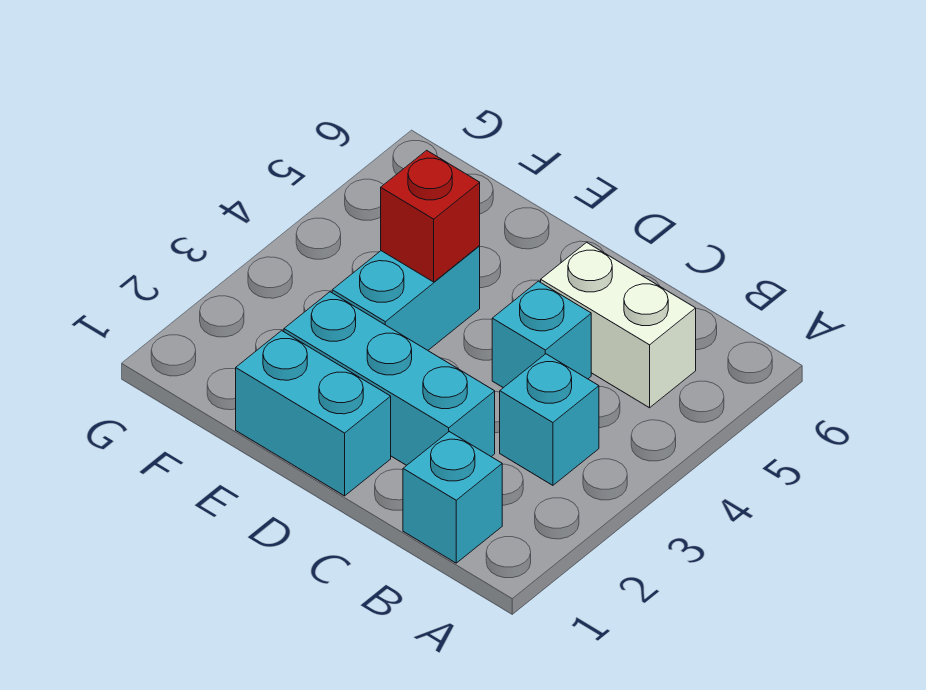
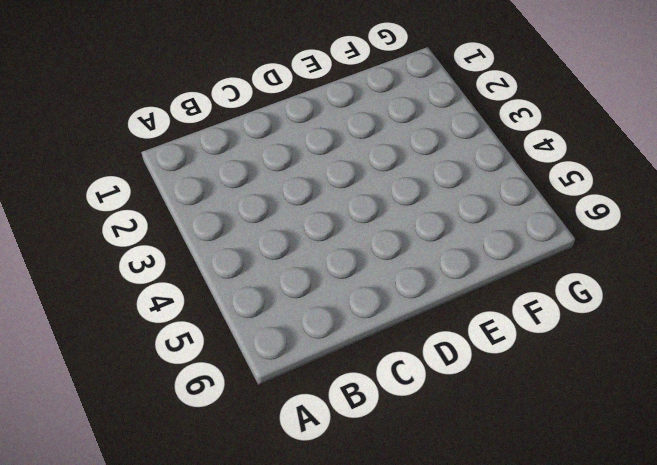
none -> cyan 1x1 brick [403,432,502,563]
none -> cyan 1x1 brick [500,354,599,485]

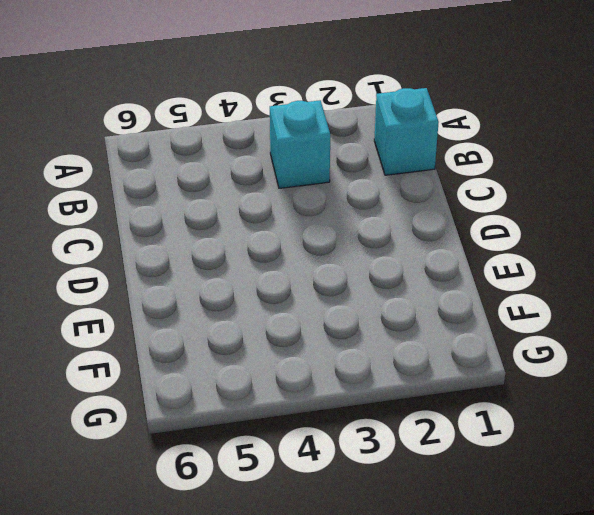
none -> white 1x2 brick [541,242,696,408]
none -> cyan 1x3 brick [284,292,495,465]

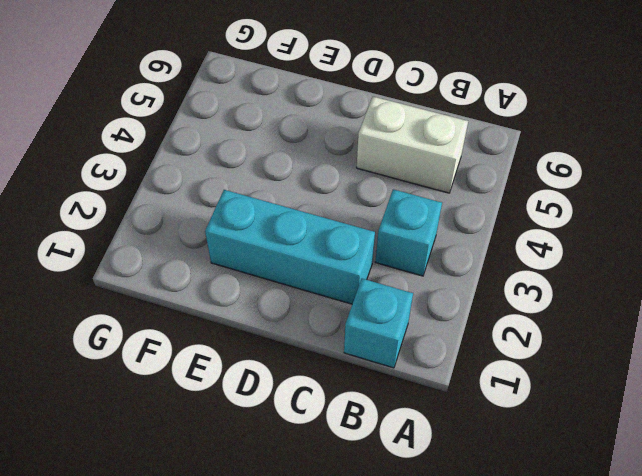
none -> cyan 1x1 brick [492,281,591,388]
none -> cyan 1x2 brick [236,331,391,496]

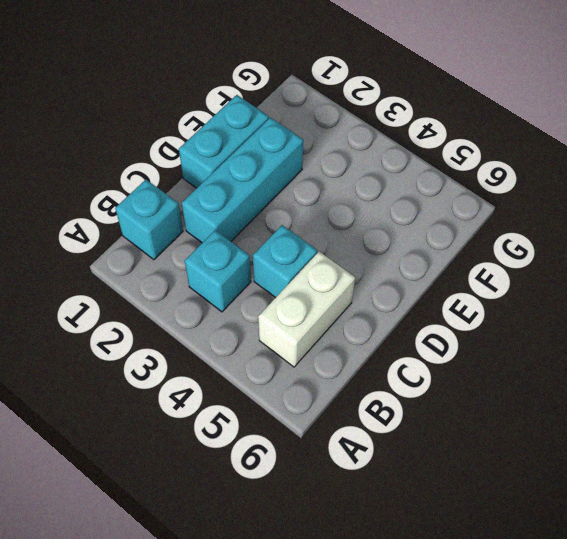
none -> cyan 1x2 brick [332,246,480,350]
none -> red 1x1 brick [381,150,480,282]

